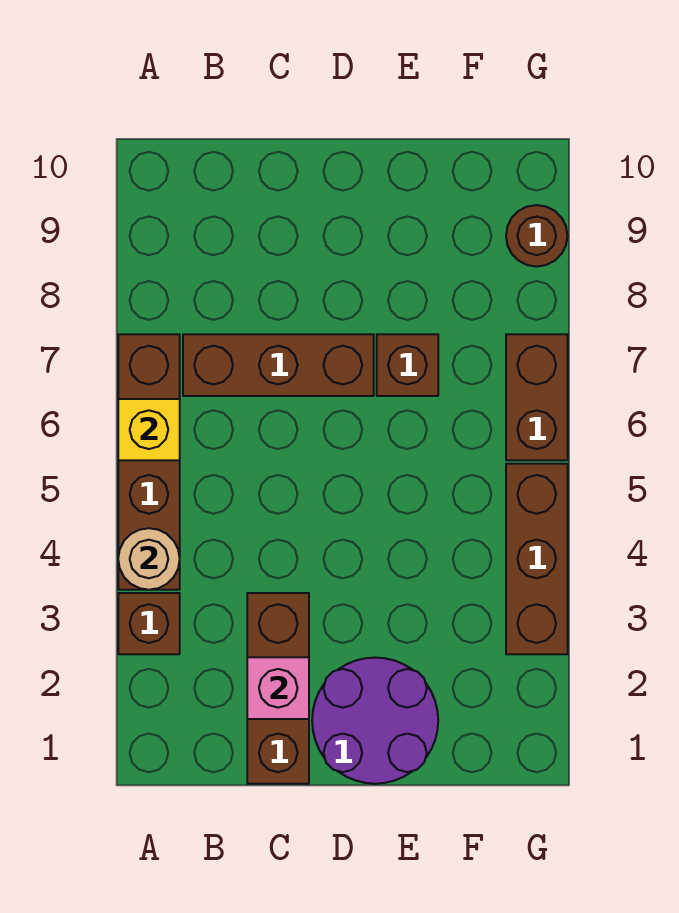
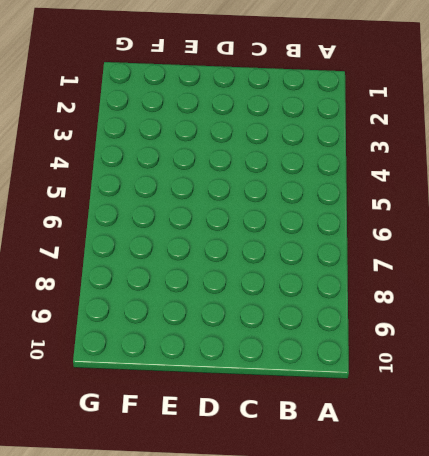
none -> brown 1x1 brick [118,593,180,654]
none -> brown 1x4 brick [118,334,180,590]
none -> brown 1x3 brick [183,334,374,396]

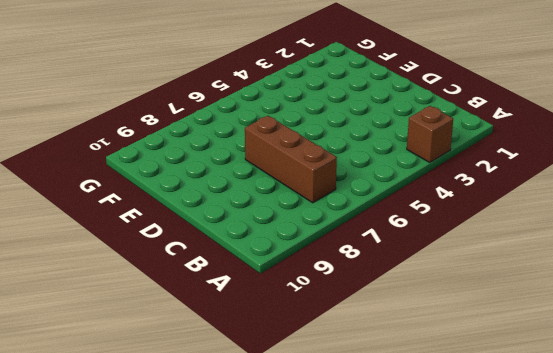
none -> brown 1x4 brick [118,334,180,590]
none -> brown 1x3 brick [247,593,309,784]
none -> purple 2x2 round brick [312,658,438,784]

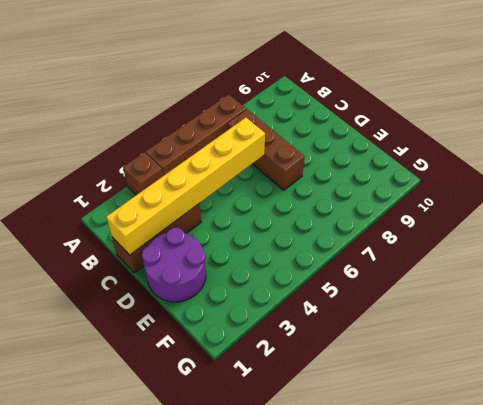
yellow 1x6 brick [106,118,265,255] -> pink 1x1 brick [247,657,309,719]
none -> brown 1x1 brick [377,334,438,396]
none -> brown 1x3 brick [506,464,568,654]
none -> brown 1x2 brick [506,334,568,460]

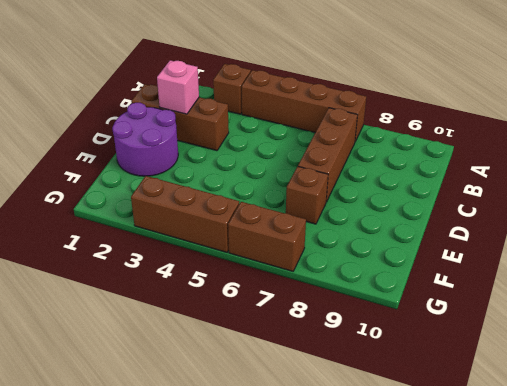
none -> brown 1x1 round brick [506,205,567,267]
none -> tan 1x1 round brick [118,528,180,590]
none -> yellow 1x1 brick [118,399,180,460]

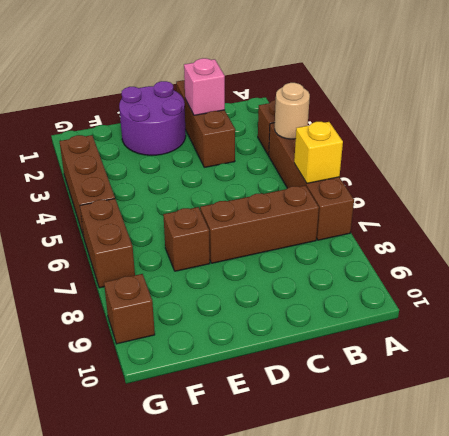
brown 1x1 brick [104,274,155,344] -> brown 1x1 round brick [506,205,567,267]

